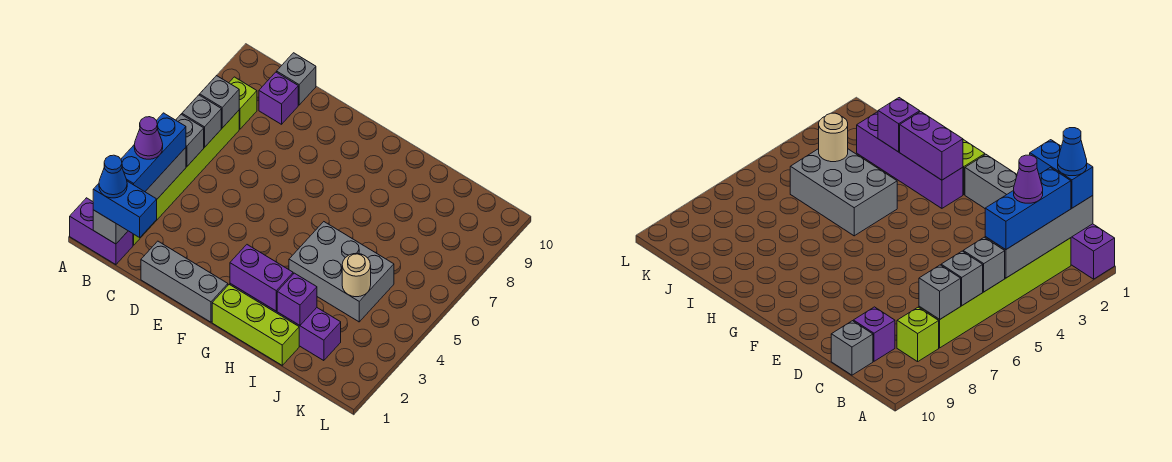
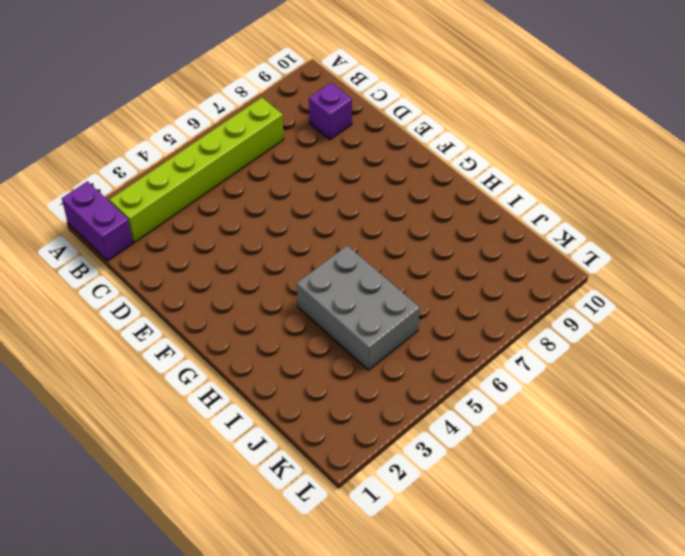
none -> lime 1x1 brick [229,77,257,129]
none -> grey 1x1 brick [277,53,316,105]
none -> grey 1x3 brick [141,241,228,322]

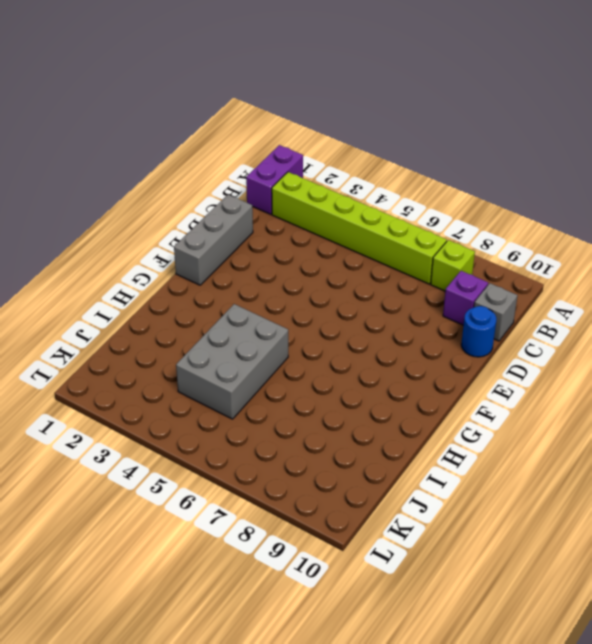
blue 1x1 round brick [461,306,496,357] -> none
none -> lime 1x3 brick [212,285,299,365]
none -> purple 1x4 brick [230,284,341,361]
none -> grey 1x4 brick [93,148,186,244]

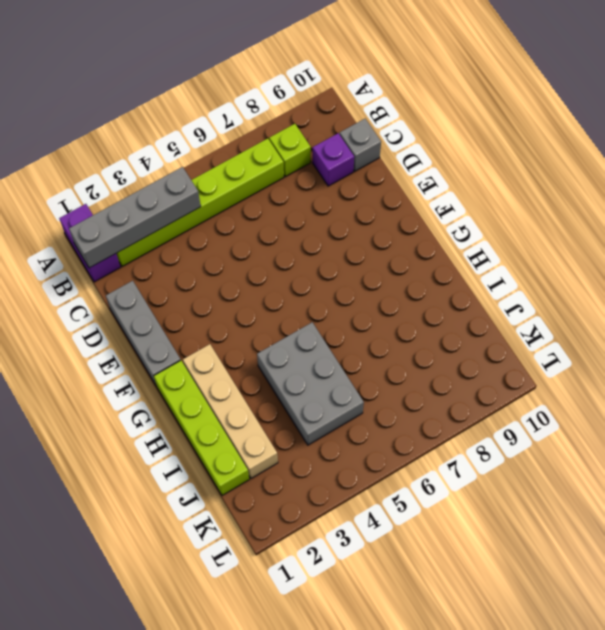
lime 1x4 brick [154,361,249,495] -> lime 1x3 brick [212,285,299,365]
tan 1x4 brick [183,344,278,478] -> purple 1x4 brick [230,284,341,361]
none -> grey 1x1 brick [176,114,204,167]
none -> grey 1x1 brick [182,95,221,147]
none -> grey 1x1 brick [200,76,239,128]

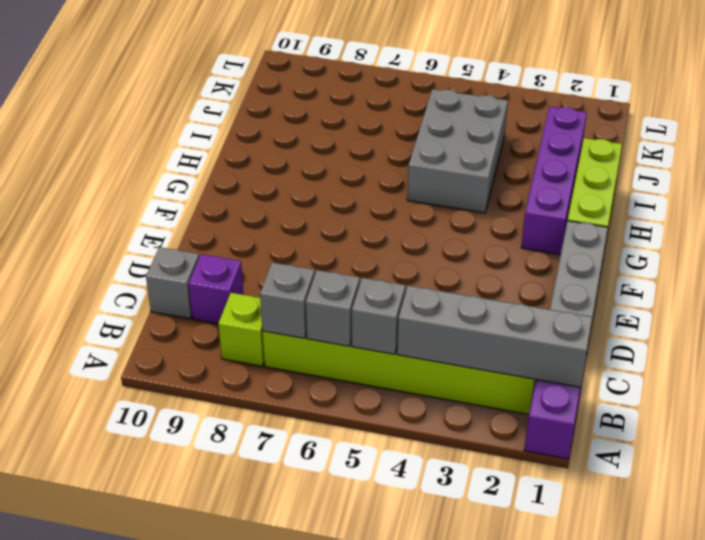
none -> purple 1x2 brick [230,245,293,311]
none -> purple 1x1 brick [277,273,317,325]
none -> tan 1x1 round brick [342,253,371,297]

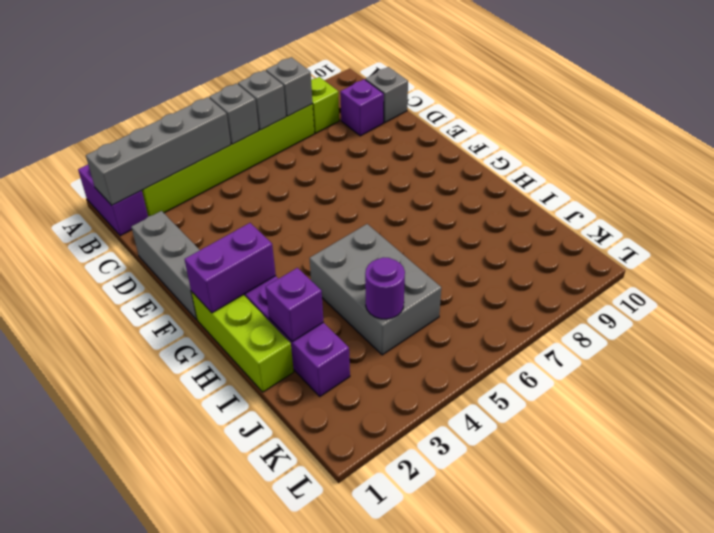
purple 1x2 brick [185,223,276,313] -> purple 1x2 brick turned to [230,245,293,311]
purple 1x1 round brick [365,257,405,319] -> tan 1x1 round brick [342,253,371,297]
none -> blue 1x2 brick [93,181,157,237]
none -> blue 1x3 brick [121,113,186,192]
none -> blue 1x1 cone [99,155,127,198]

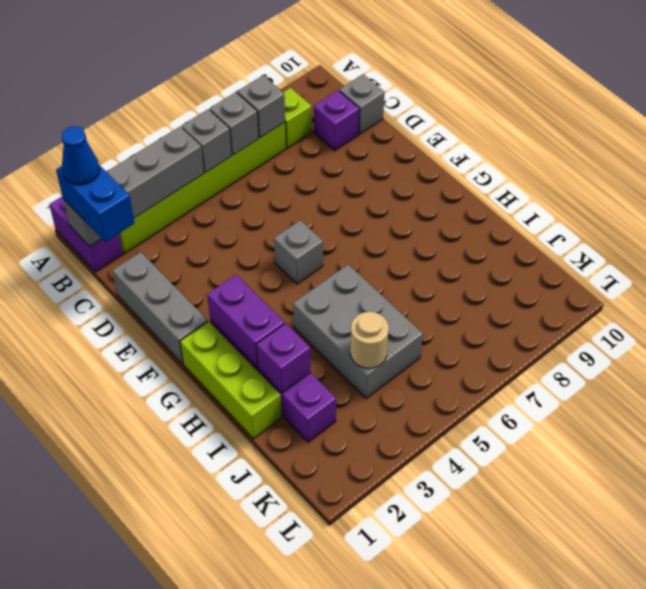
grey 1x1 brick [274,220,323,284] -> none
none -> blue 1x3 brick [121,113,186,192]
none -> purple 1x1 cone [134,117,163,159]

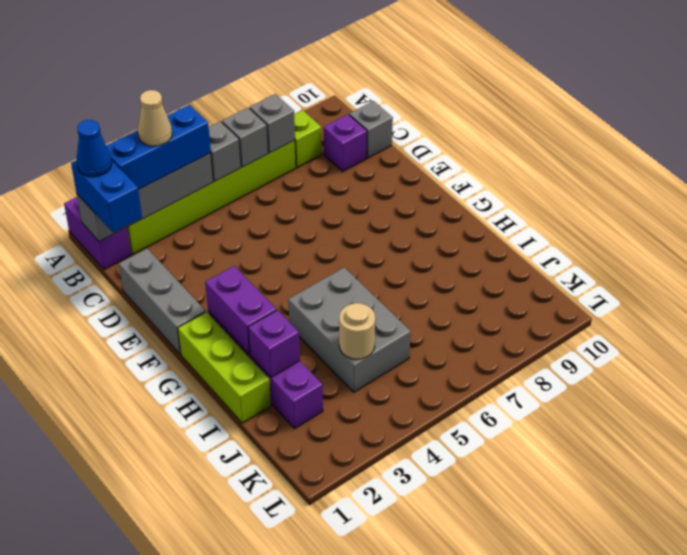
tan 1x1 cone [138,90,172,146] -> purple 1x1 cone [134,117,163,159]

